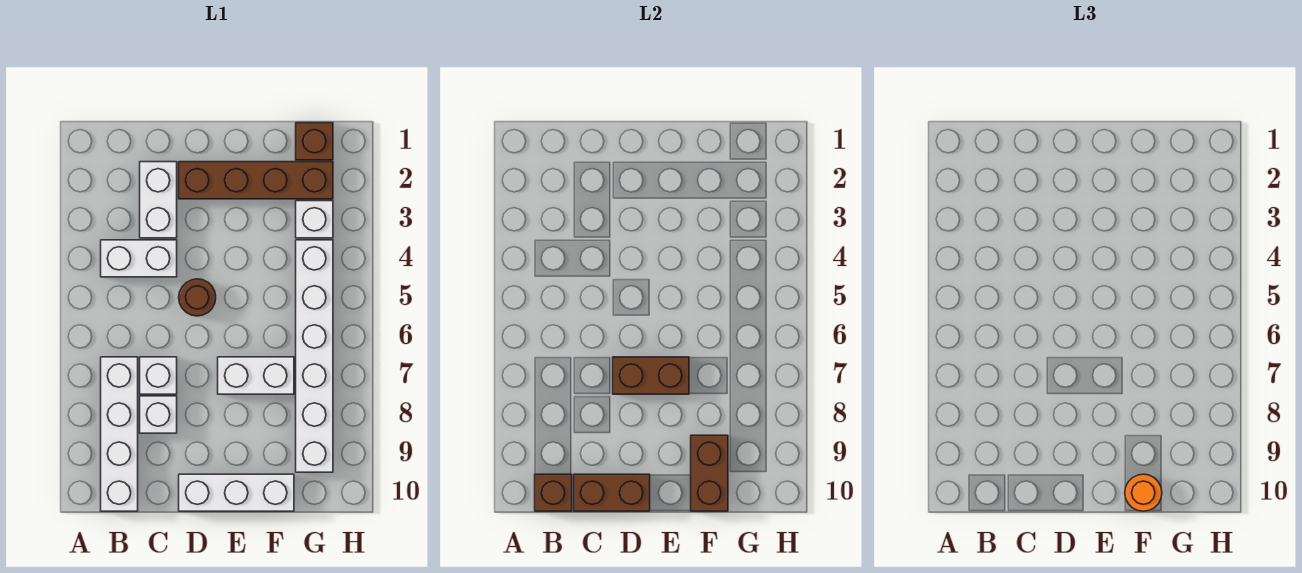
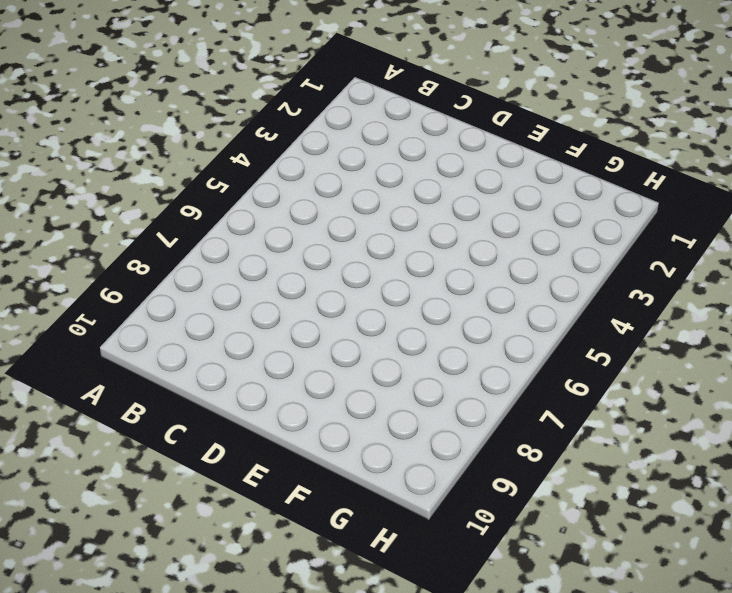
none -> white 1x2 brick [101,240,177,277]
none -> white 1x4 brick [101,357,138,511]
none -> white 1x2 brick [140,162,177,238]

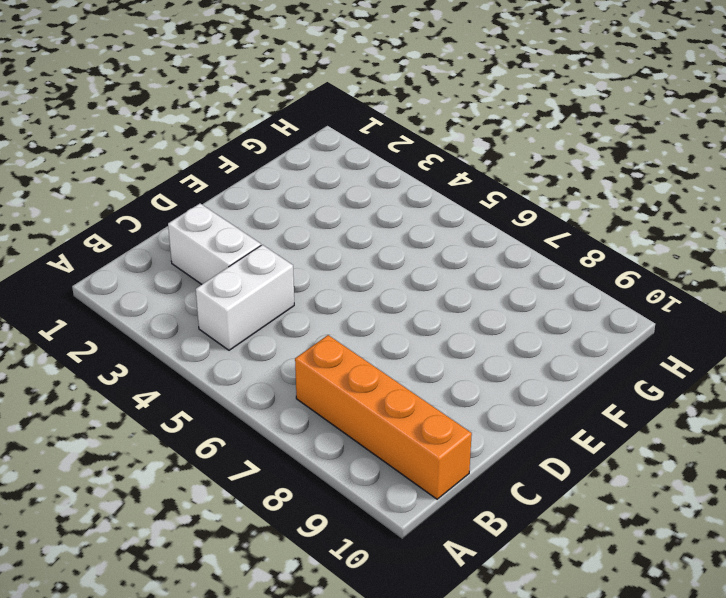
orange 1x4 brick [295,335,472,499] -> white 1x4 brick [101,357,138,511]
none -> white 1x1 brick [140,357,177,394]
none -> white 1x1 brick [140,396,177,433]
none -> brown 1x4 brick [179,162,333,199]

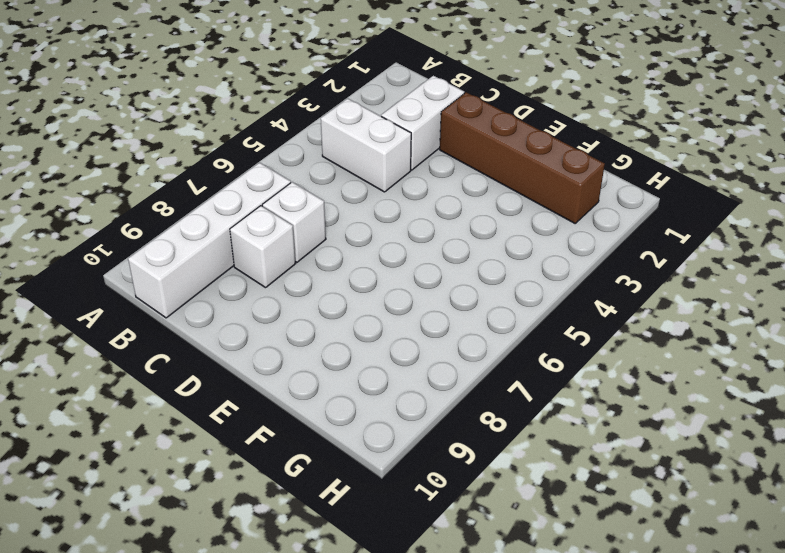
none -> brown 1x1 round brick [179,279,216,316]
none -> white 1x3 brick [179,474,294,511]
none -> white 1x2 brick [218,357,294,394]

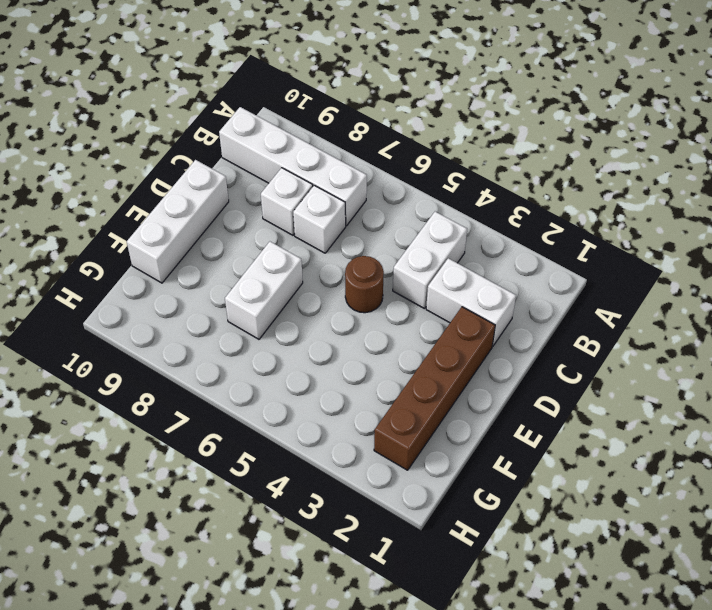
none -> brown 1x1 brick [296,123,333,160]
none -> white 1x1 brick [296,201,333,238]
none -> white 1x6 brick [296,240,333,472]

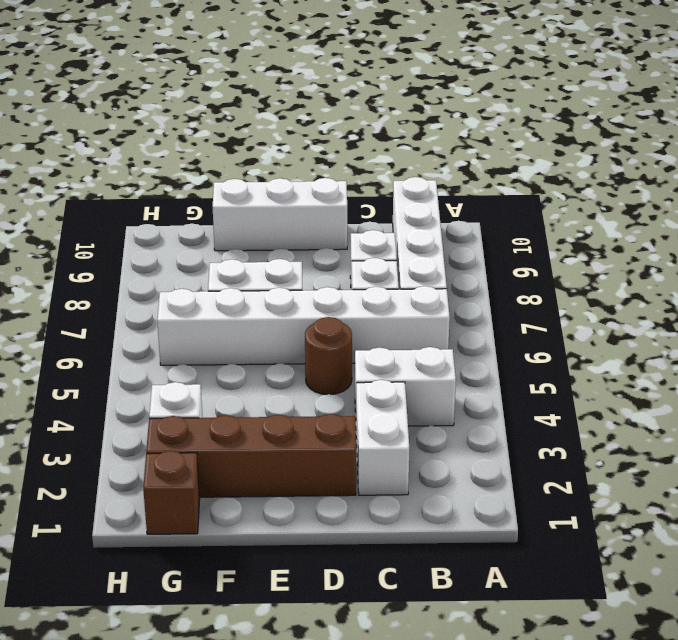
white 1x6 brick [157,286,450,365] -> white 1x6 brick turned to [296,240,333,472]
none -> brown 1x1 brick [535,474,572,511]
none -> brown 1x2 brick [574,474,650,511]
none -> brown 1x2 brick [613,357,689,394]

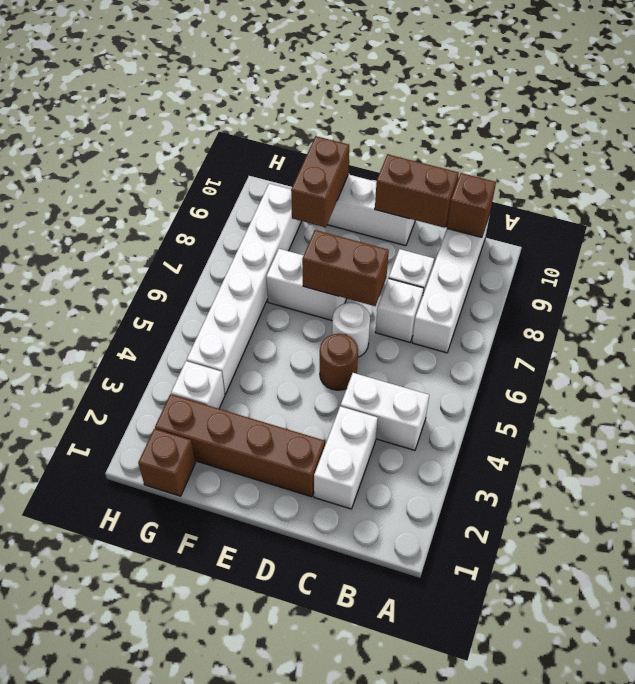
white 1x1 round brick [332,302,370,357] -> none
none -> orange 1x1 round brick [1125,474,1162,511]

